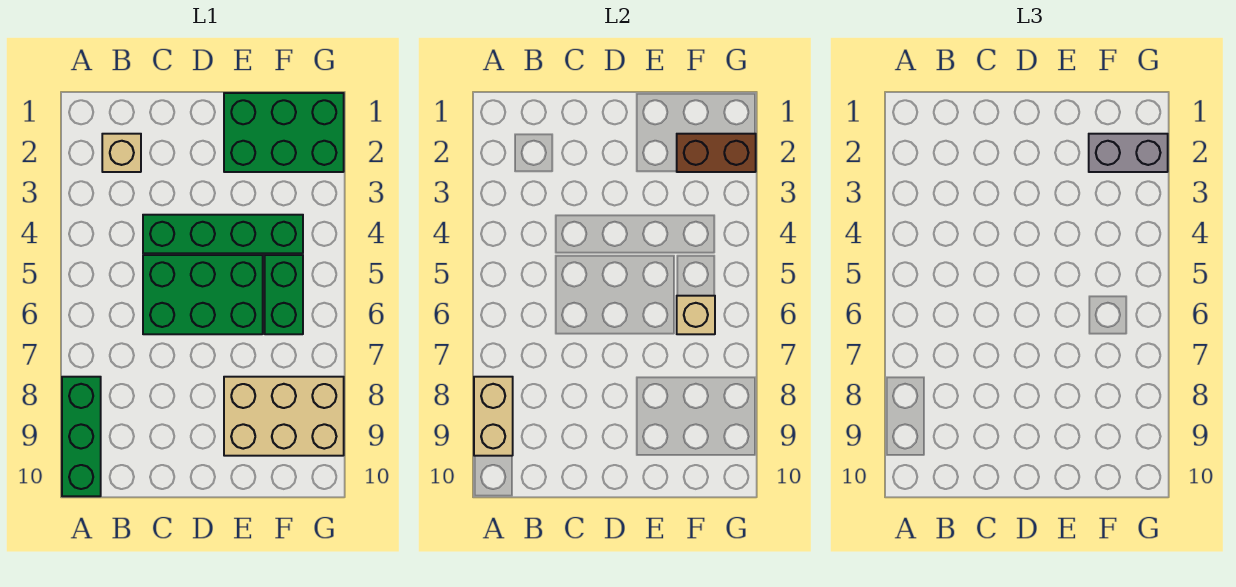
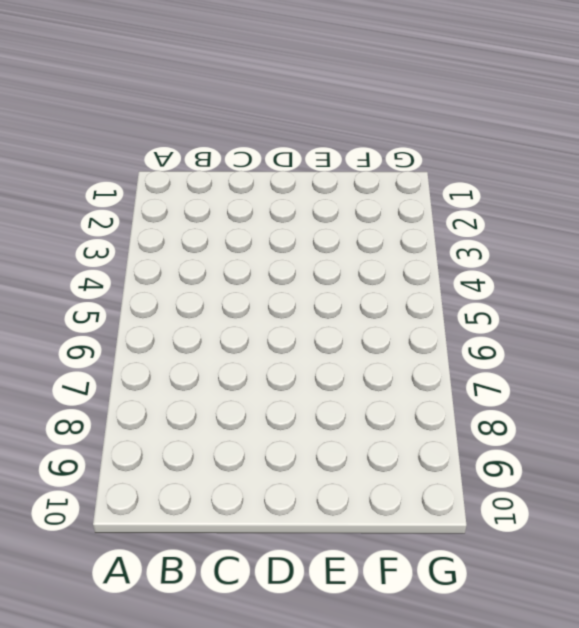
none -> green 1x3 brick [62,377,101,496]
none -> tan 1x1 brick [102,134,141,172]

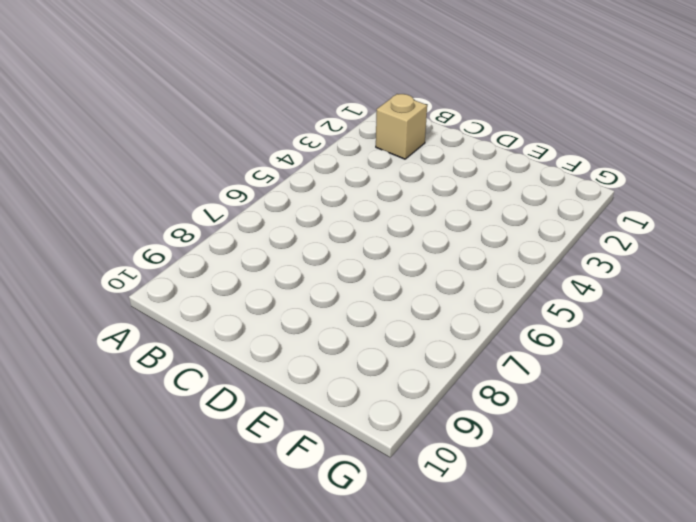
none -> green 1x3 brick [62,377,101,496]
none -> green 1x4 brick [143,215,303,253]

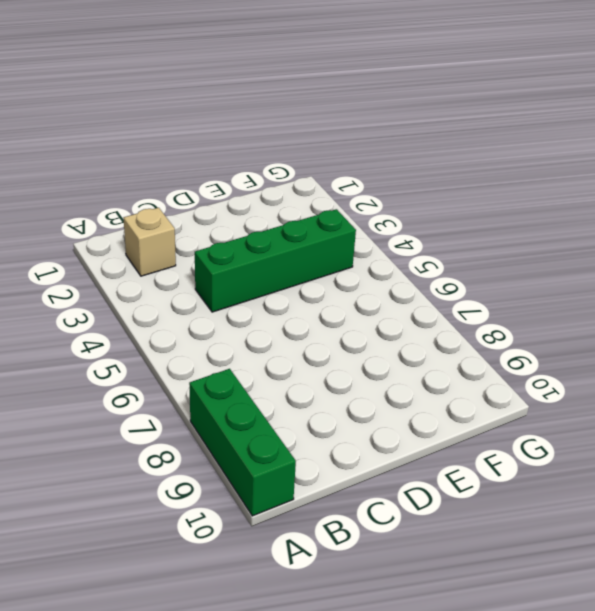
none -> green 2x3 brick [143,255,263,334]
none -> green 2x3 brick [224,93,344,172]

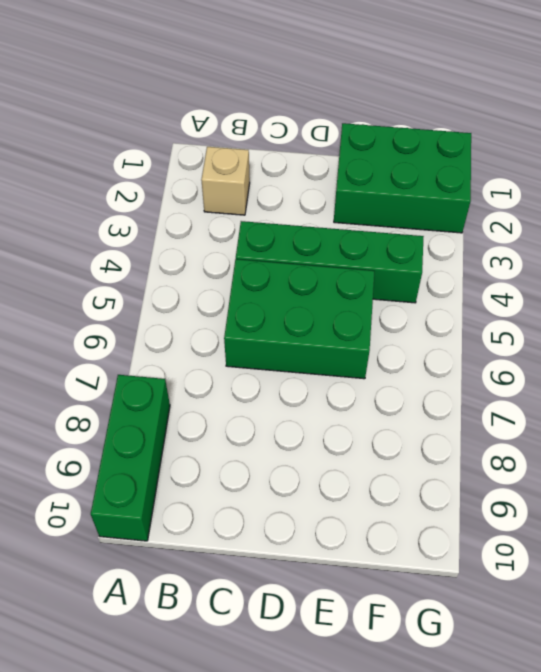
none -> tan 2x3 brick [224,377,344,456]
none -> green 1x2 brick [265,255,303,334]

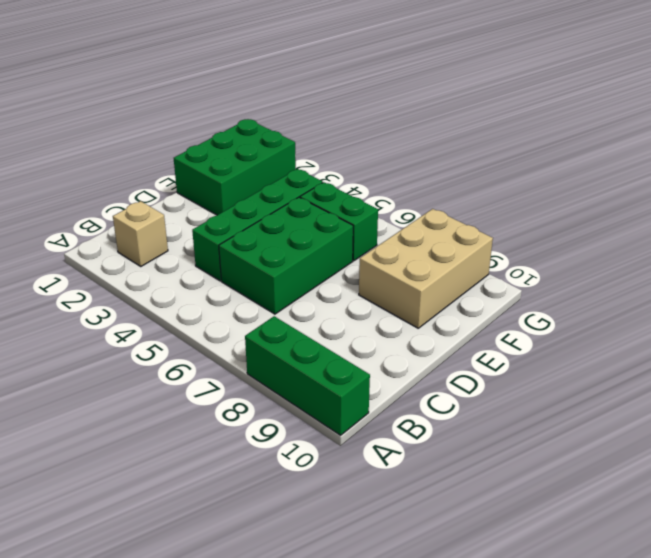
none -> tan 1x2 brick [474,377,513,456]
none -> brown 1x2 brick [677,134,756,172]

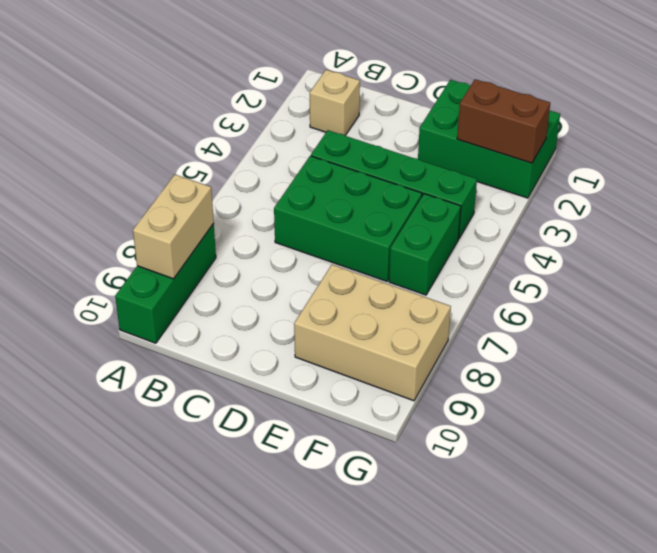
none -> tan 1x1 brick [677,296,715,334]
none -> grey 1x2 brick [1089,134,1168,172]

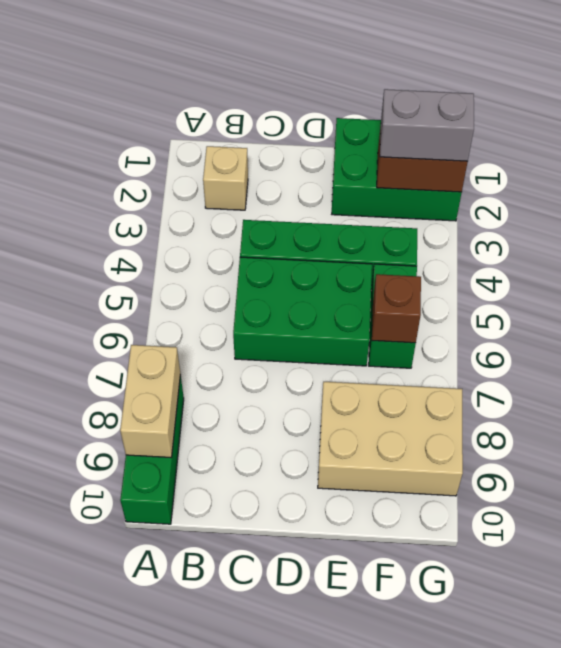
brown 1x1 brick [372,274,421,343] -> tan 1x1 brick [677,296,715,334]

